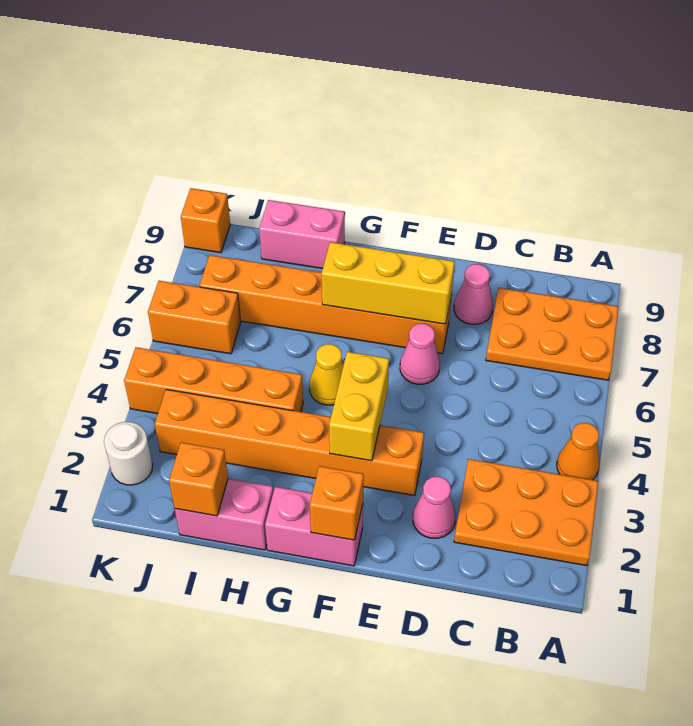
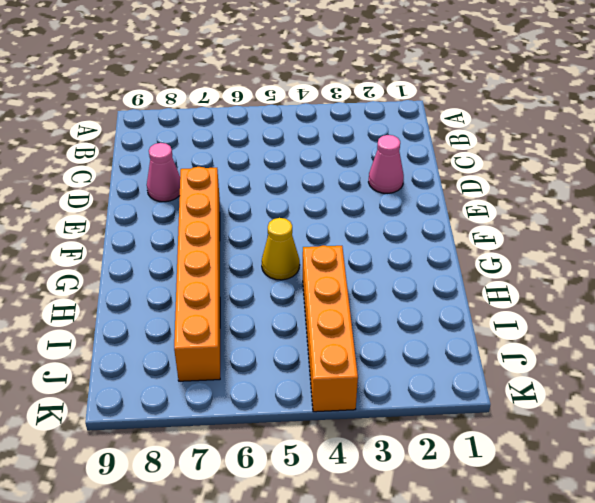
none -> orange 2x3 plate [454,459,598,566]
none -> orange 1x1 cone [557,423,600,480]
none -> orange 2x3 plate [486,288,619,380]

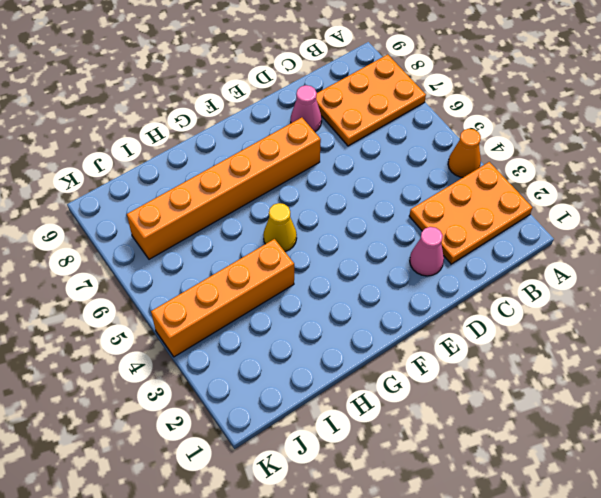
none -> orange 1x6 brick [155,389,424,496]
none -> pink 1x1 cone [400,323,440,384]
none -> pink 1x2 brick [265,487,363,566]

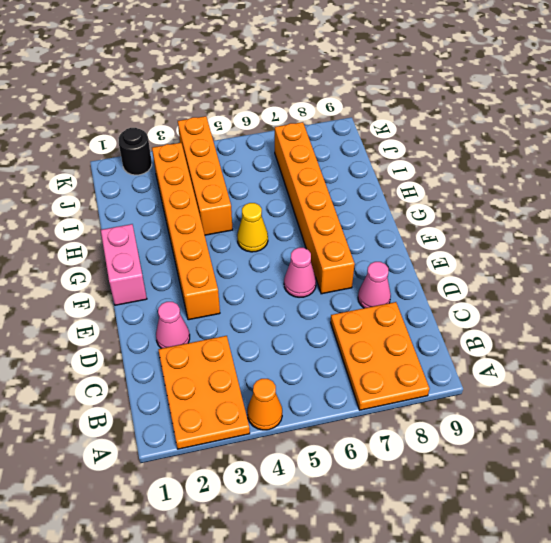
black 1x1 round brick [118,128,152,175] -> white 1x1 round brick [104,422,153,485]
none -> pink 1x2 brick [175,479,273,550]
none -> pink 1x2 brick [259,200,345,269]
none -> orange 1x2 brick [148,281,241,354]

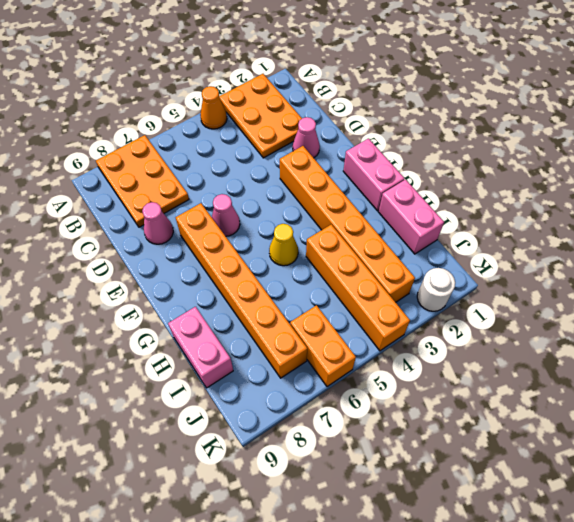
none -> orange 1x1 brick [181,188,230,253]
none -> yellow 1x3 brick [322,242,455,324]
none -> orange 1x1 brick [310,466,364,540]

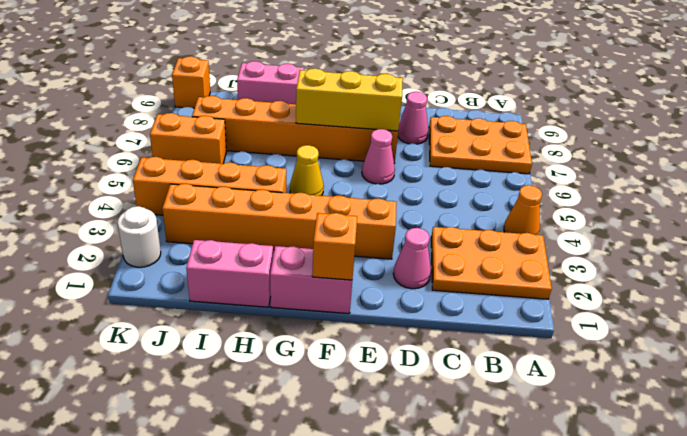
none -> yellow 1x2 brick [329,352,389,461]
none -> orange 1x1 brick [169,442,228,516]

